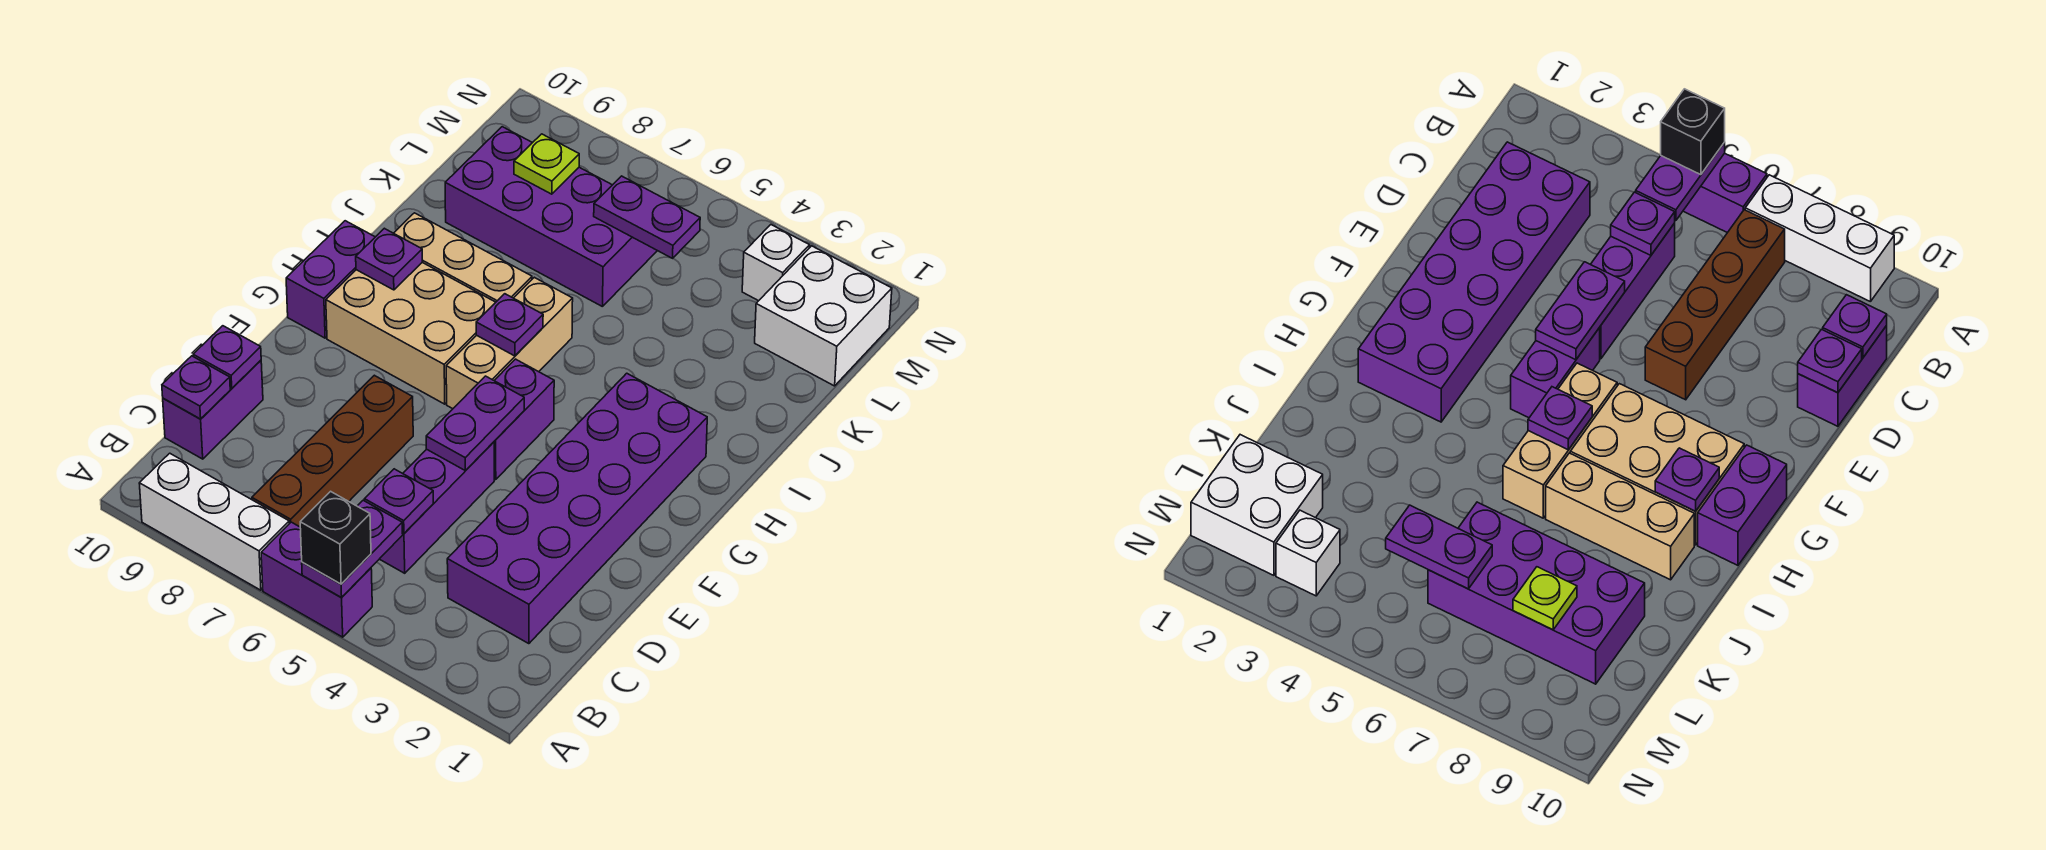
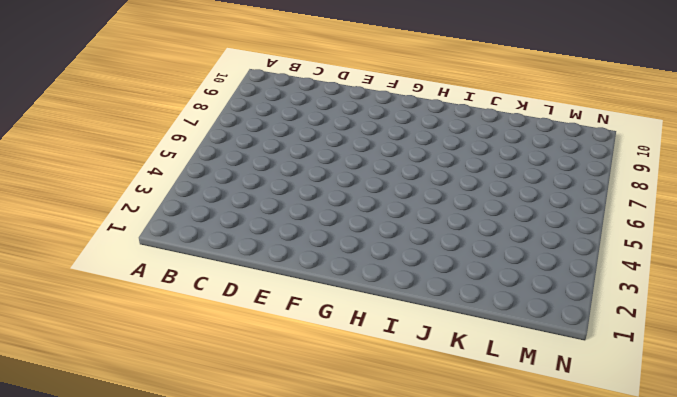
none -> purple 1x2 brick [261,522,372,637]
none -> white 1x3 brick [139,453,289,590]
none -> brown 1x4 brick [252,375,413,527]

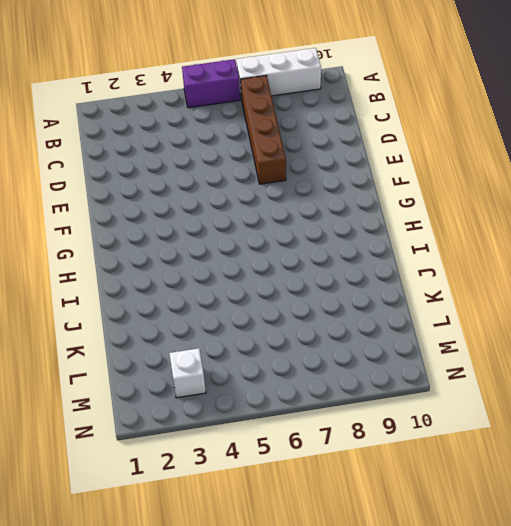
none -> purple 2x6 brick [447,373,707,644]
none -> purple 1x3 brick [380,442,494,573]
none -> purple 1x2 brick [163,360,263,459]

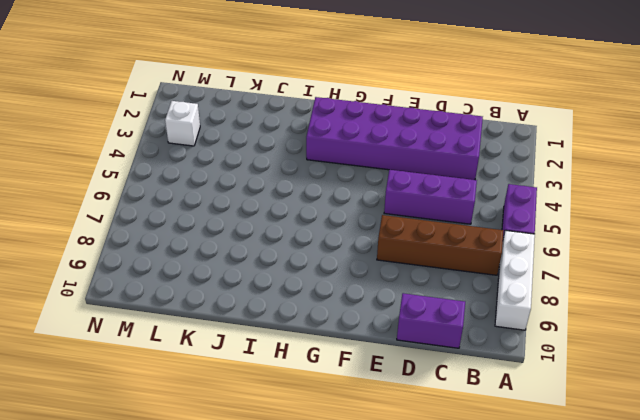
none -> purple 1x2 brick [494,359,554,480]
none -> tan 1x3 brick [446,277,573,409]
none -> tan 2x3 brick [326,262,496,404]

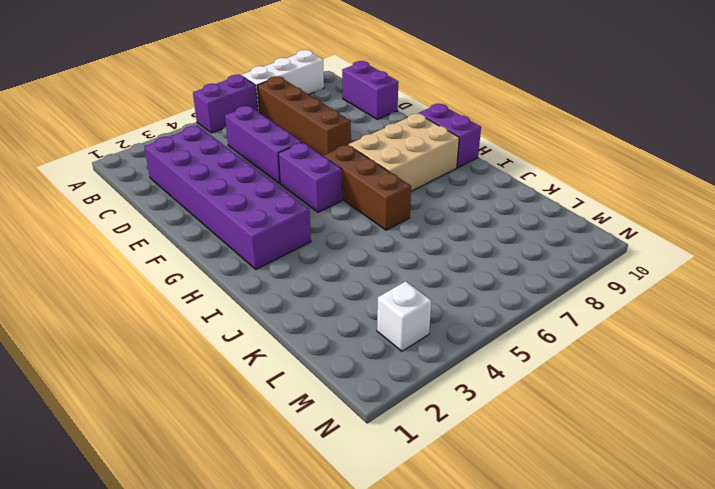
brown 1x3 brick [324,145,411,230] -> tan 1x3 brick [446,277,573,409]
none -> tan 1x3 brick [394,213,532,302]
none -> purple 2x4 brick [445,127,657,307]
none -> white 2x2 brick [755,246,892,386]

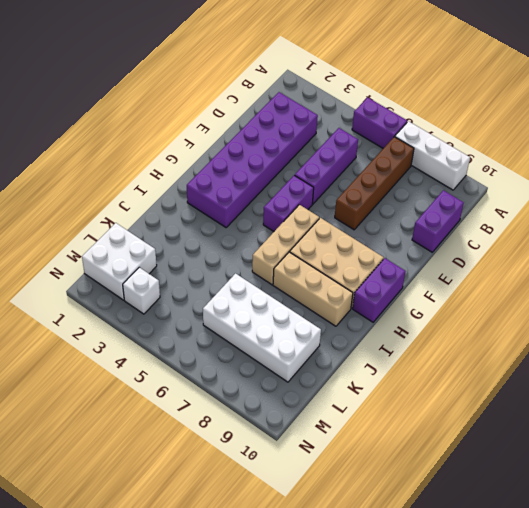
white 2x4 brick [203,274,321,382] -> purple 2x4 brick [445,127,657,307]
none -> purple 1x2 plate [302,500,403,597]
none -> purple 1x1 plate [365,469,433,534]
none -> purple 1x1 plate [162,356,230,419]

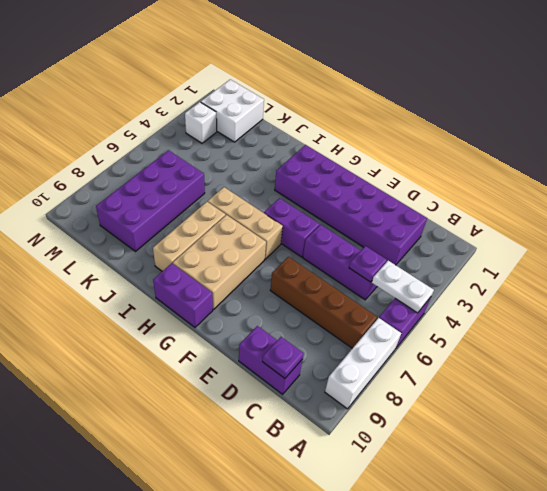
white 1x2 plate [372,261,434,313] -> purple 1x2 plate [302,500,403,597]
none -> purple 1x1 plate [193,326,261,388]
none -> purple 1x2 plate [426,376,524,471]
none -> purple 1x1 plate [476,294,543,356]

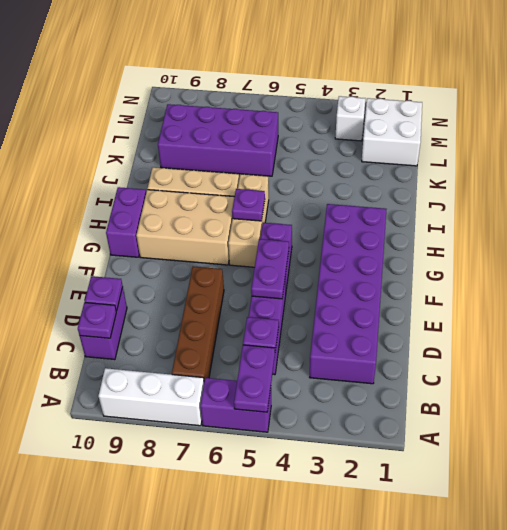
none -> purple 1x1 plate [356,228,422,290]
none -> purple 1x2 plate [594,176,700,258]
none -> lime 1x1 plate [514,134,579,194]

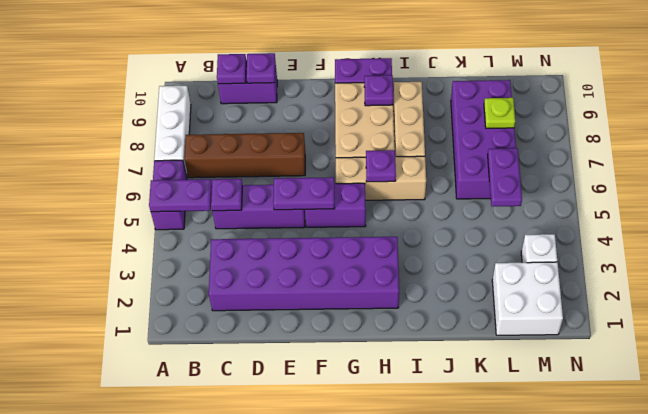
none -> black 1x1 brick [300,491,371,584]

